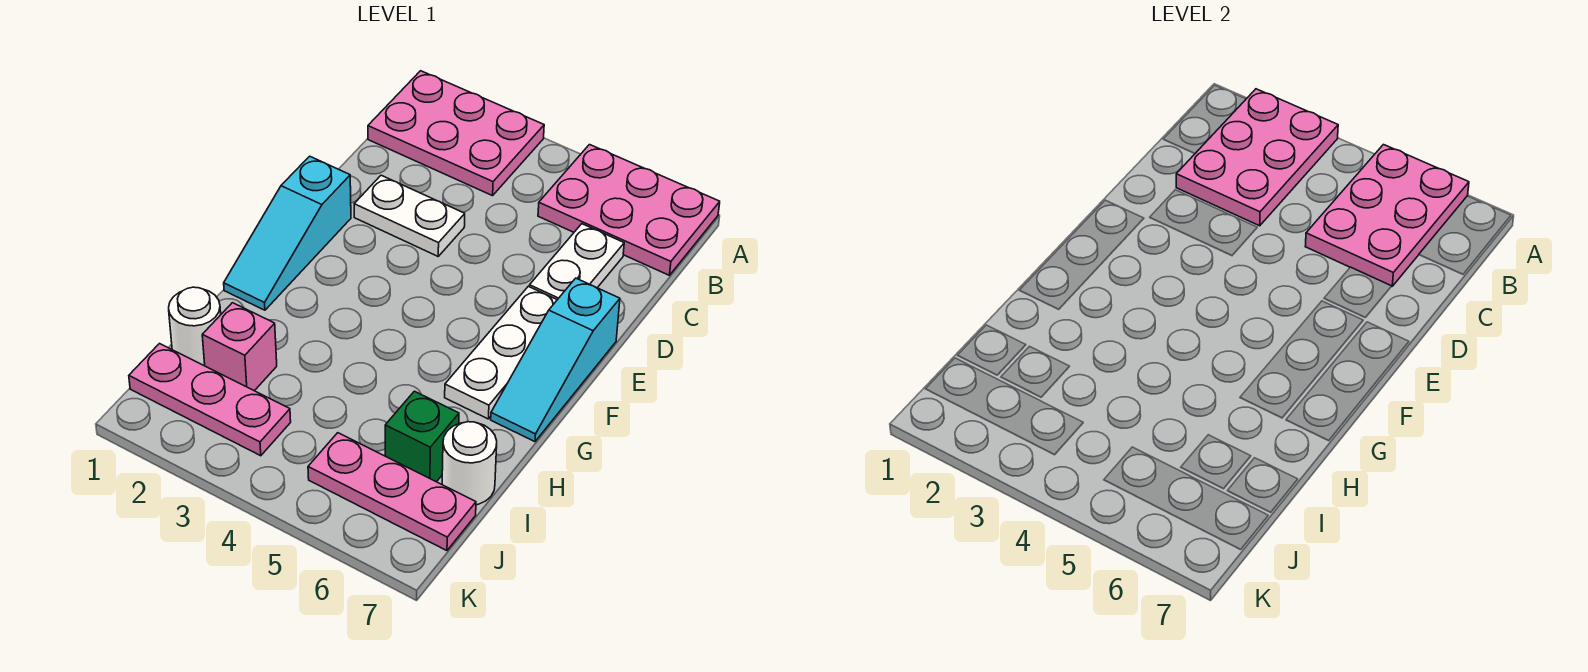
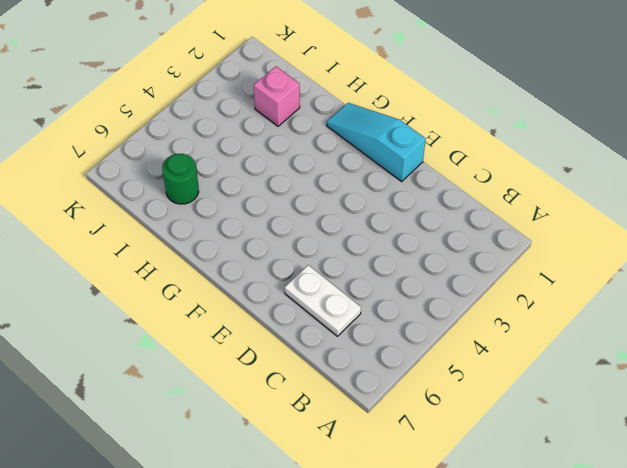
green 1x1 round brick [162,154,199,204] -> green 1x1 brick [385,391,459,482]
none -> pink 2x3 plate [368,71,544,196]
none -> pink 2x3 plate [538,145,720,275]
none -> white 1x2 plate [354,175,465,256]

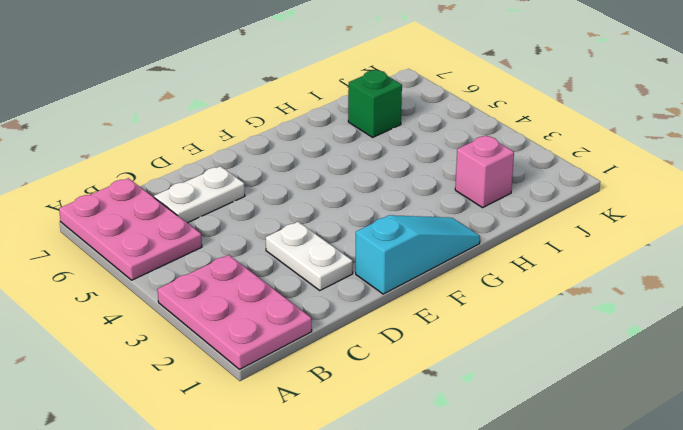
none -> white 1x3 plate [445,286,557,419]
none -> cyan 1x3 slope [491,278,620,442]
none -> white 1x1 round brick [169,287,221,366]

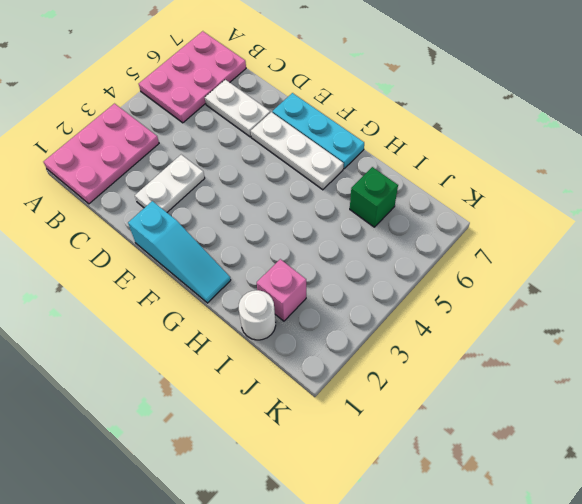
cyan 1x3 plate [272,93,364,169] -> cyan 1x3 slope [491,278,620,442]
none -> white 1x1 round brick [442,422,497,505]
none -> pink 1x3 plate [129,344,291,456]
none -> pink 1x3 plate [308,433,476,551]

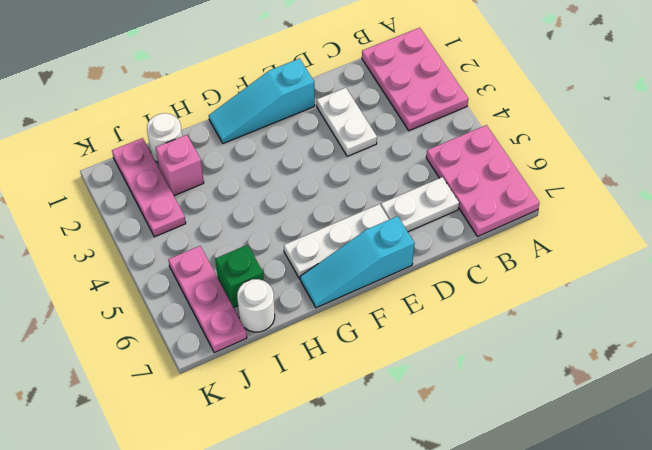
none -> pink 2x3 plate [1176,89,1338,226]
none -> pink 2x3 plate [1305,145,1469,286]

